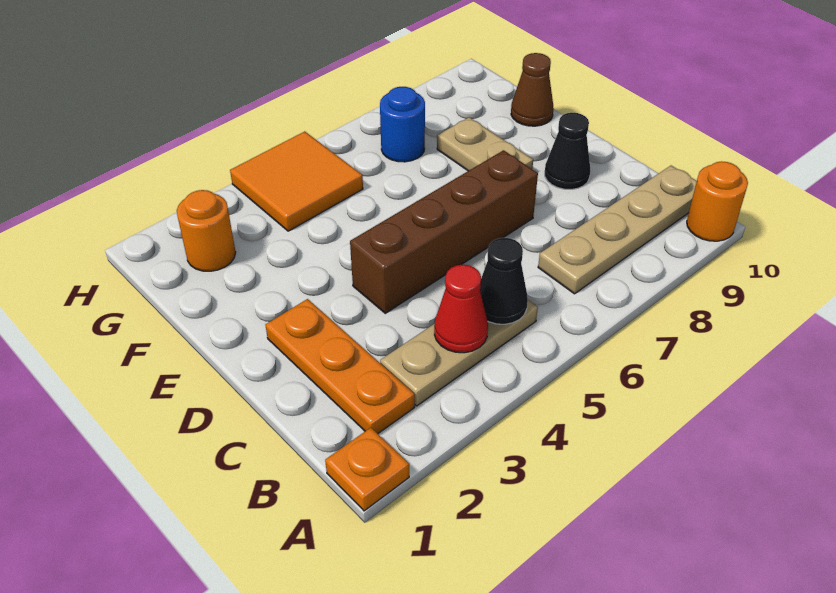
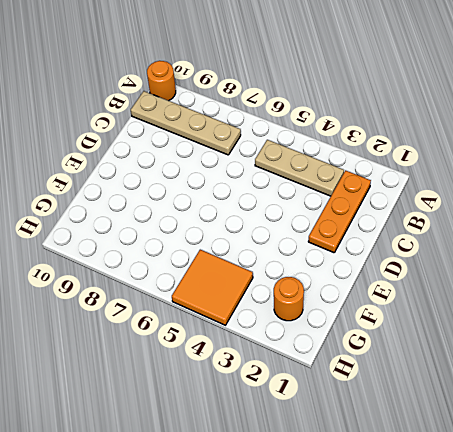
none -> orange 1x1 plate [325,428,409,511]
none -> brown 1x4 brick [350,150,538,313]
none -> black 1x1 cone [545,113,591,189]

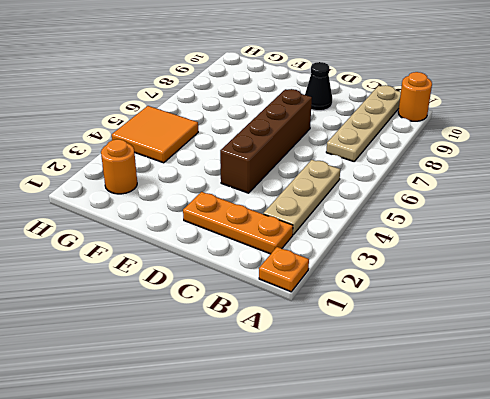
none -> tan 1x2 plate [437,117,533,171]
none -> brown 1x1 cone [511,53,554,126]
none -> blue 1x1 round brick [380,87,425,162]

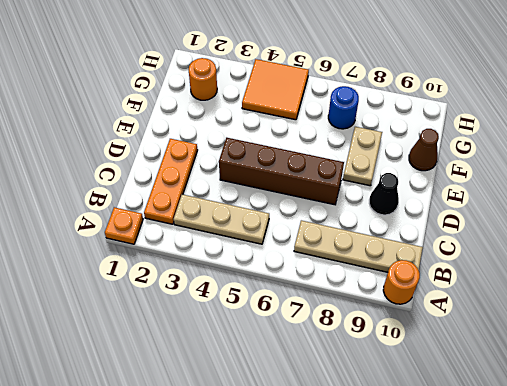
none -> red 1x1 cone [434,265,488,353]
none -> black 1x1 cone [480,238,528,324]

